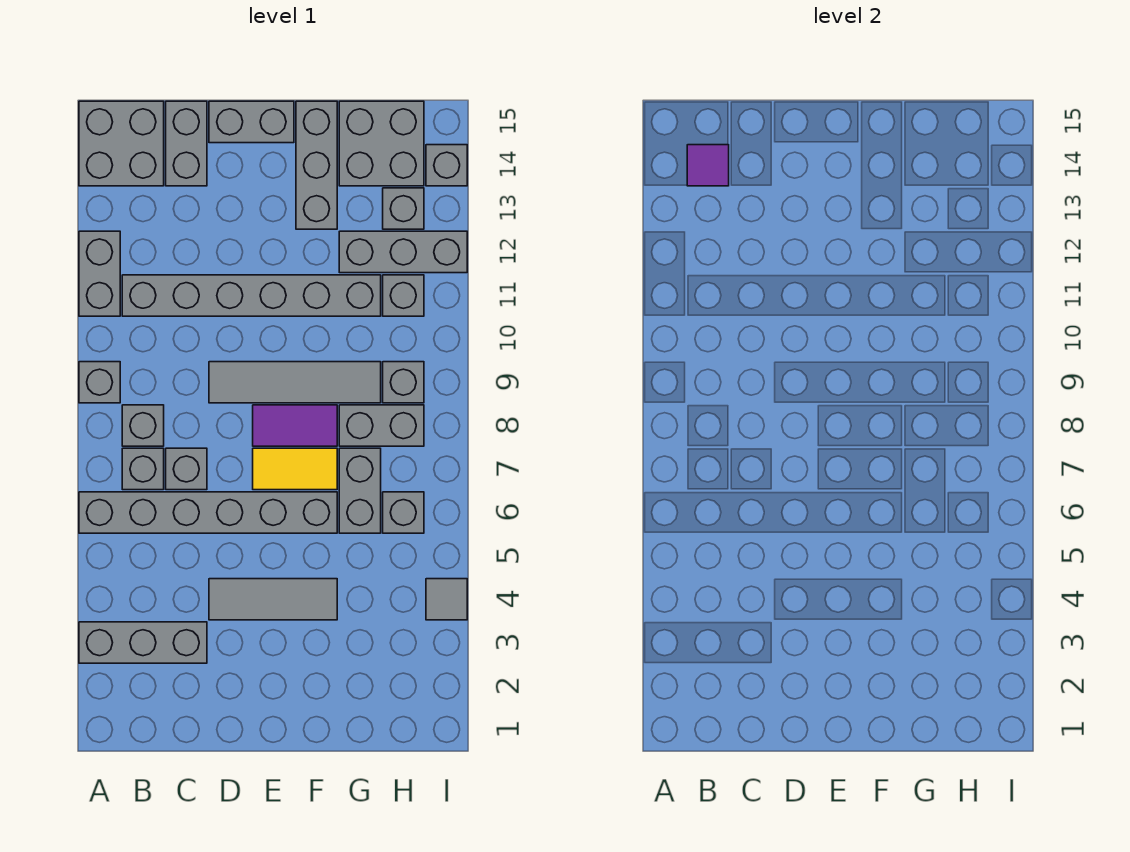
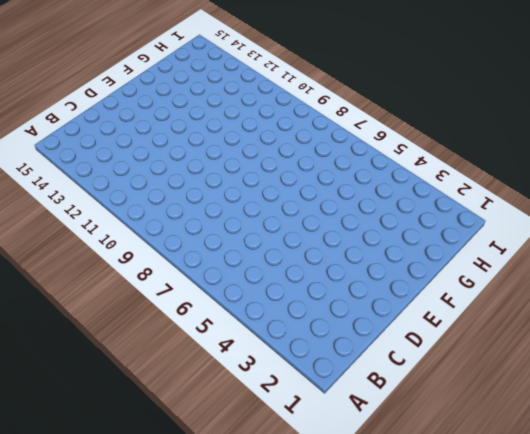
none -> grey 1x3 brick [79,622,207,663]
none -> grey 1x6 brick [79,492,337,533]
none -> grey 1x1 brick [79,362,120,403]

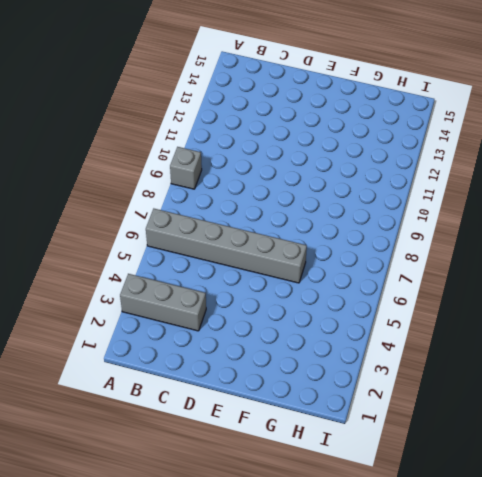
none -> grey 1x2 brick [79,231,120,316]
none -> grey 2x2 brick [79,101,164,186]
none -> grey 1x1 brick [122,448,164,490]

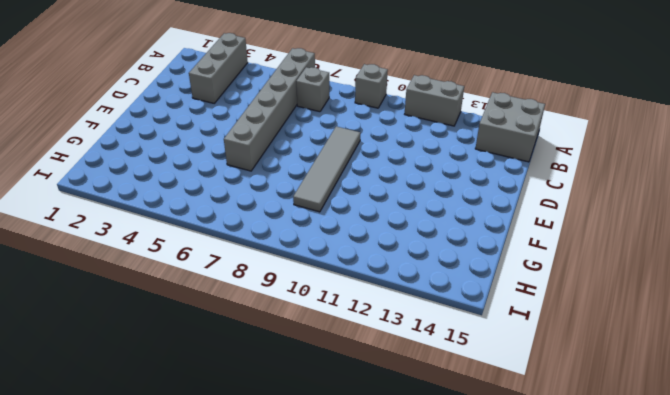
none -> grey 1x1 brick [122,405,164,446]
none -> grey 1x6 brick [122,275,381,316]
none -> grey 1x1 brick [166,448,207,490]

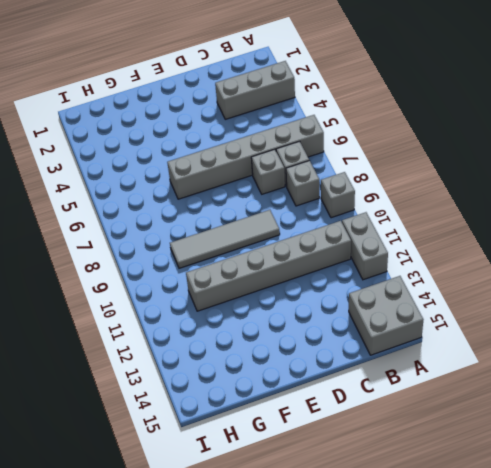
none -> grey 1x2 brick [166,101,207,186]
none -> grey 1x3 tile [209,579,337,620]
none -> grey 1x2 brick [209,101,294,143]

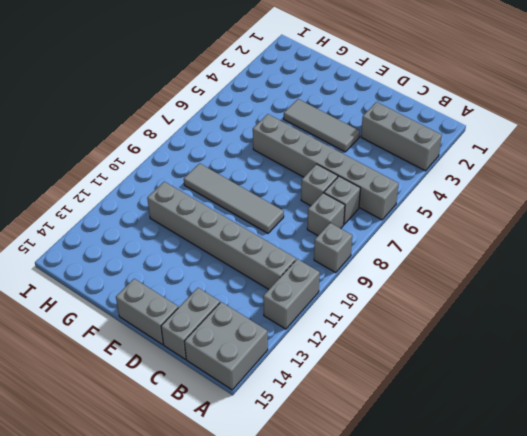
none -> yellow 1x2 tile [253,448,337,490]
none -> purple 1x2 tile [253,405,337,446]
none -> grey 1x3 brick [296,101,337,229]

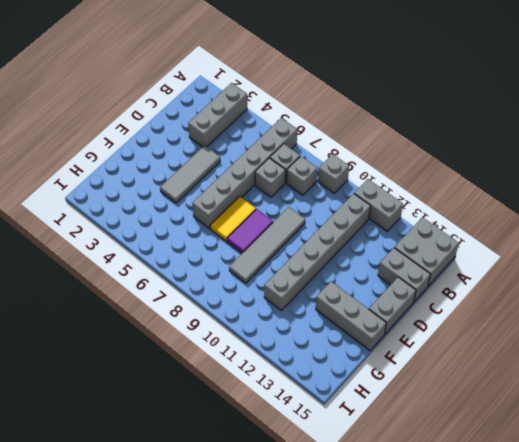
none -> grey 1x2 brick [339,448,381,533]
none -> grey 1x2 brick [339,405,424,446]
none -> grey 1x3 brick [339,231,467,273]

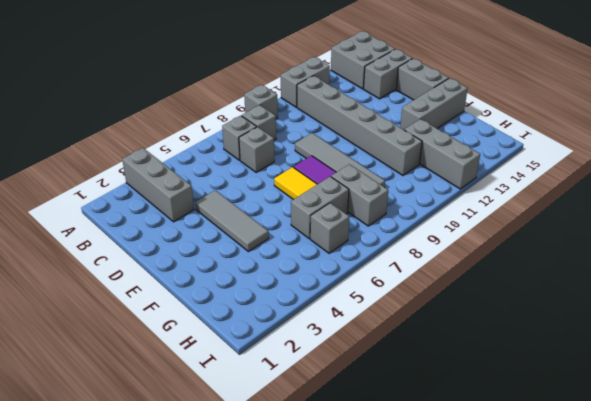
none -> grey 1x6 brick [79,492,337,533]
none -> grey 2x2 brick [339,101,424,186]
none -> grey 1x1 brick [383,362,424,403]

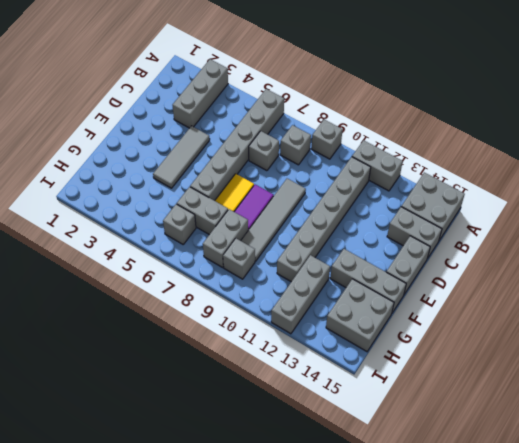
none -> grey 1x1 brick [122,448,164,490]
none -> grey 1x1 brick [383,275,424,316]
none -> grey 1x1 brick [383,188,424,229]

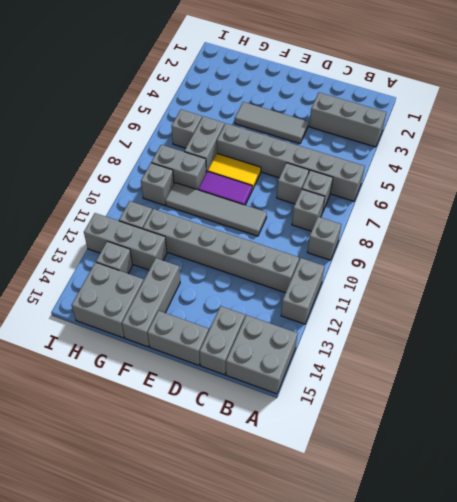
none -> grey 1x1 tile [426,579,467,620]
none -> grey 1x1 brick [426,145,467,186]
none -> purple 1x1 tile [687,145,729,186]

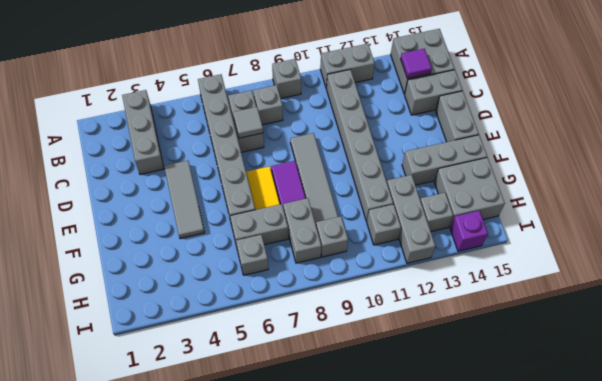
grey 1x1 tile [233,107,263,138] -> grey 1x1 tile moved to [426,579,467,620]
purple 1x1 brick [450,211,488,251] -> grey 1x1 brick [426,145,467,186]

